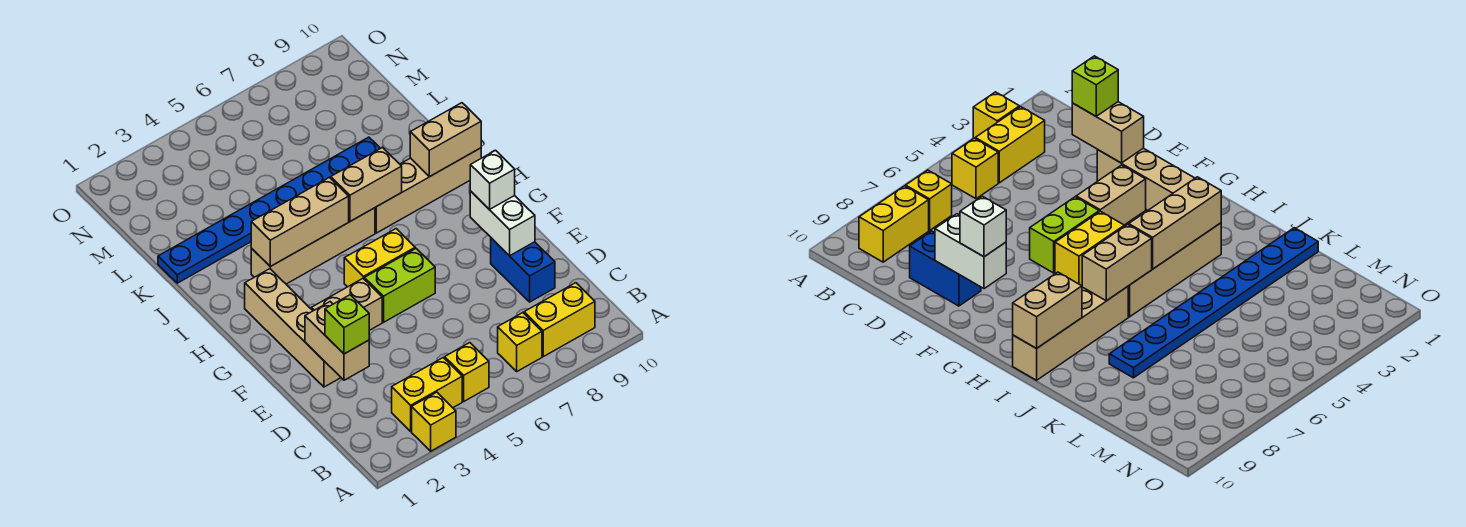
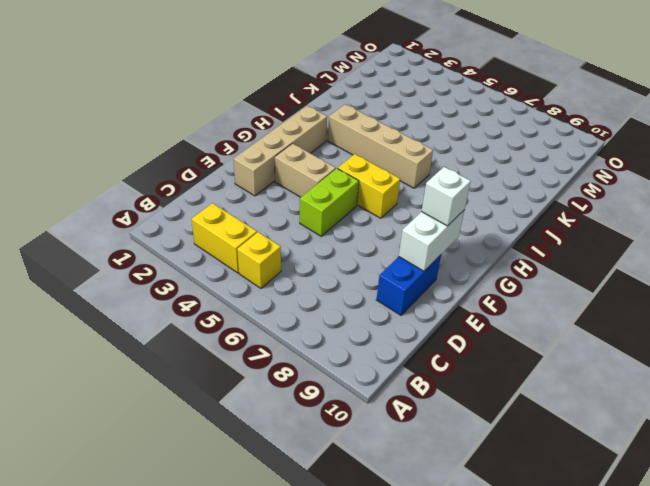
lime 1x2 brick [300,168,359,236] -> lime 1x2 brick turned to [364,248,435,322]
none -> yellow 1x1 brick [412,392,456,451]
none -> yellow 1x1 brick [498,313,542,371]
none -> yellow 1x2 brick [524,283,595,357]

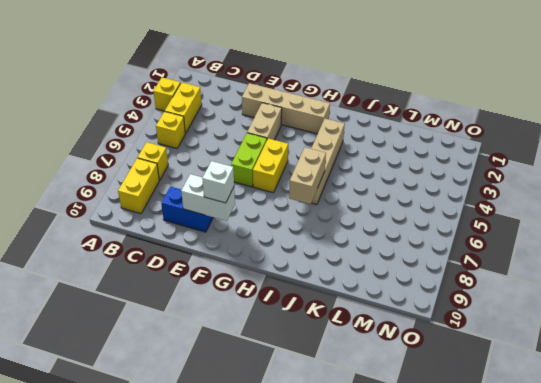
none -> tan 1x4 brick [375,148,481,233]
none -> blue 1x8 plate [158,137,380,283]
none -> tan 1x2 brick [305,302,369,380]

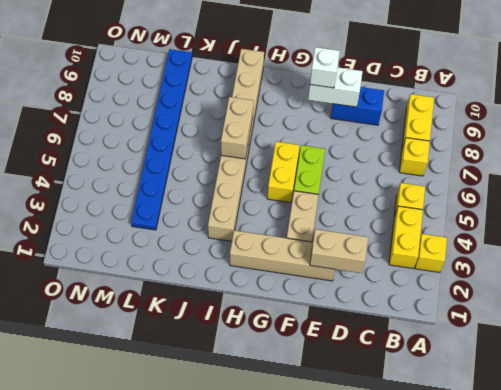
blue 1x8 plate [131,49,192,230] -> blue 1x8 plate moved to [158,137,380,283]
none -> tan 1x3 brick [251,177,349,266]
none -> tan 1x2 brick [410,103,481,177]
none -> lime 1x1 brick [325,295,369,354]

